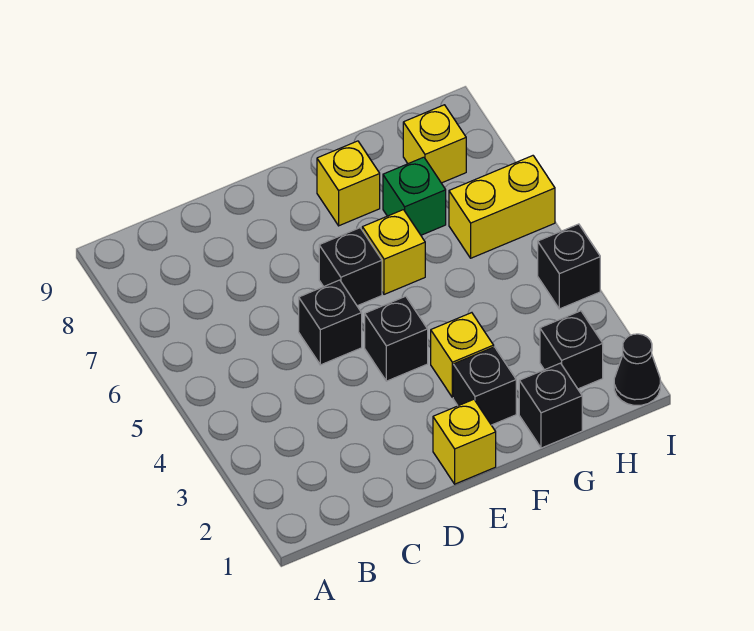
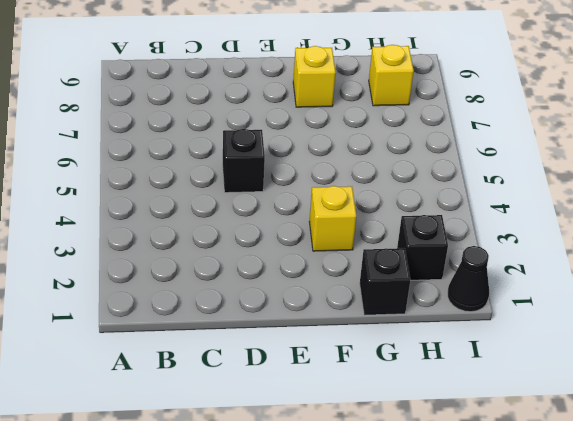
none -> yellow 1x1 brick [433,399,496,484]
none -> black 1x1 brick [365,296,428,381]
none -> black 1x1 brick [319,228,382,306]

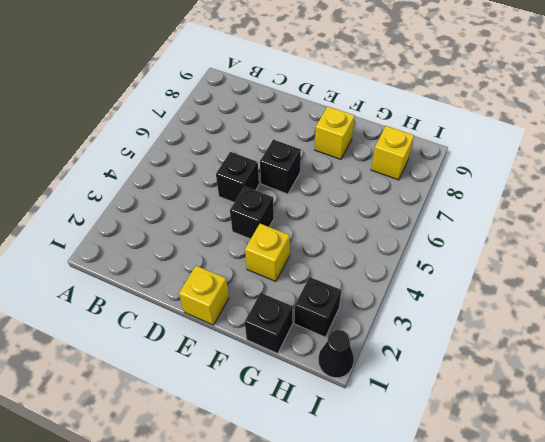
none -> black 1x1 brick [453,347,516,425]
none -> yellow 1x1 brick [362,210,425,294]
none -> green 1x1 brick [383,157,446,235]

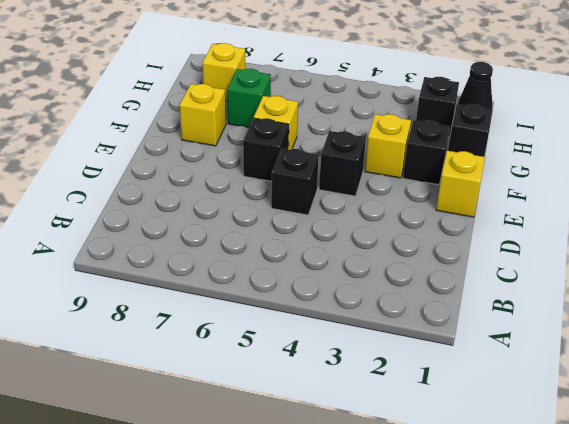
none -> yellow 1x2 brick [449,156,555,258]
none -> black 1x1 brick [538,224,600,309]

